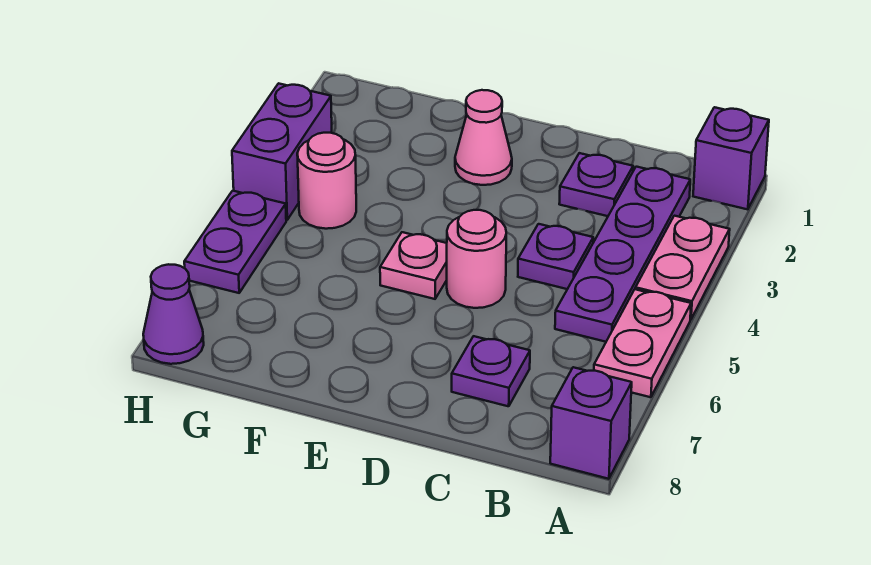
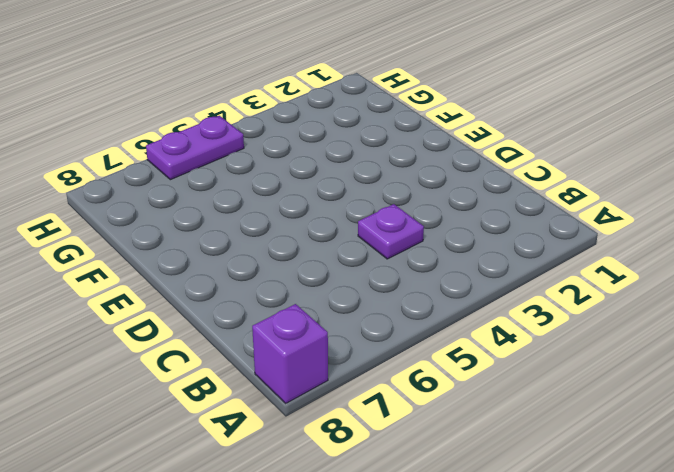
none -> purple 1x1 brick [693,107,769,209]
none -> pink 1x2 plate [635,216,730,320]
none -> pink 1x2 plate [594,289,691,397]

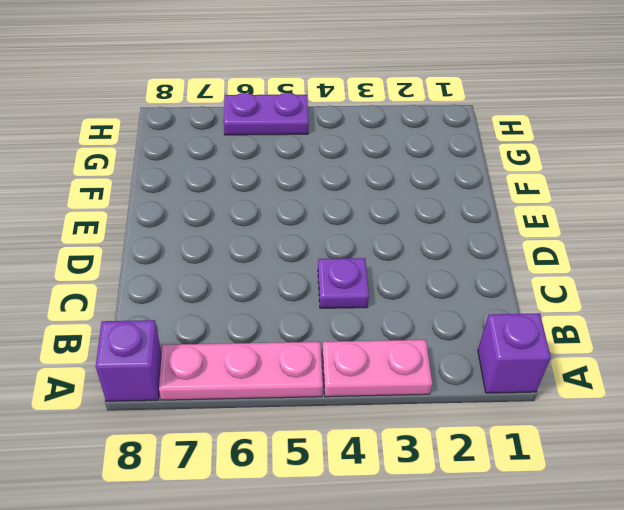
pink 1x3 plate [159,342,323,400] -> pink 1x2 plate [594,289,691,397]
none -> purple 1x4 plate [555,167,690,342]
none -> purple 1x1 plate [559,153,633,216]
none -> purple 1x1 plate [452,336,530,406]

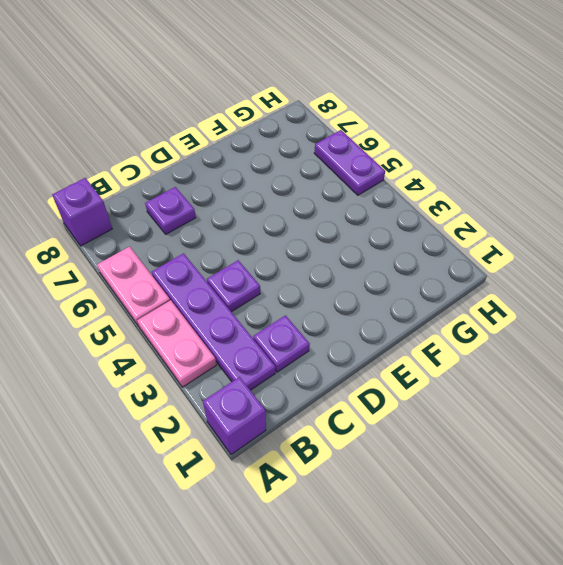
none -> pink 1x1 round brick [447,210,506,308]
none -> pink 1x1 cone [455,90,512,185]
none -> pink 1x1 plate [380,232,447,299]

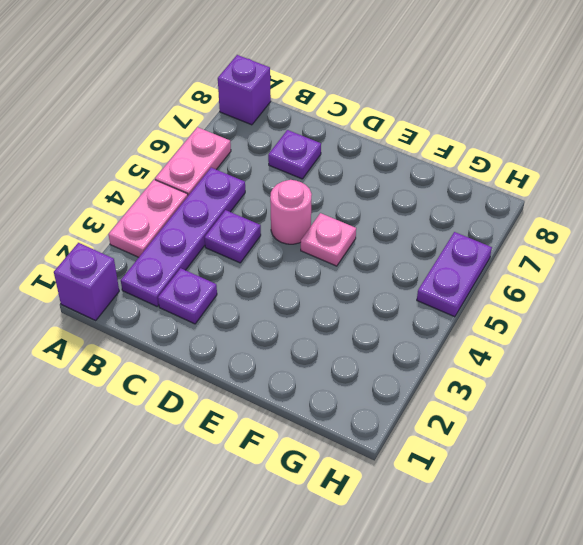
none -> pink 1x1 cone [455,90,512,185]
none -> pink 1x1 round brick [297,133,356,229]
none -> purple 1x2 brick [232,83,332,220]

